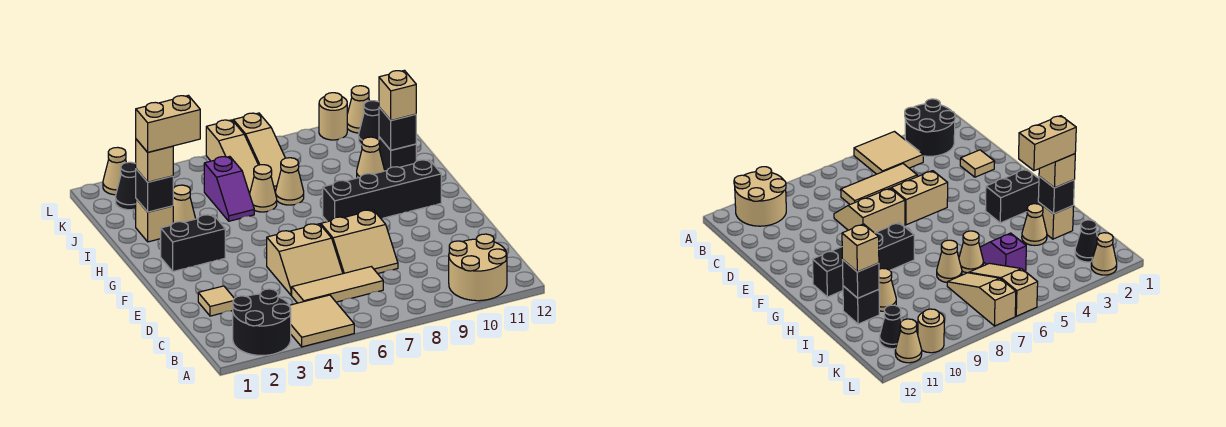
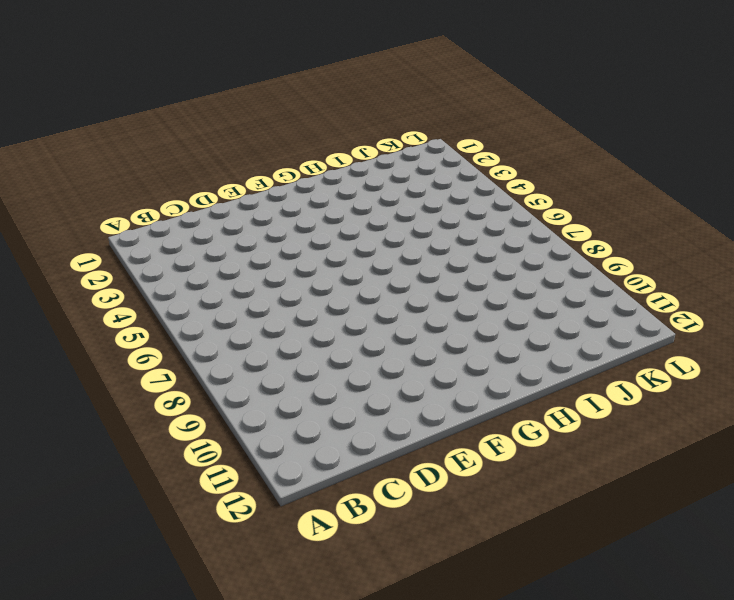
none -> black 2x2 round brick [233,289,291,355]
none -> tan 2x2 tile [290,295,354,347]
none -> tan 2x2 round brick [449,234,507,301]

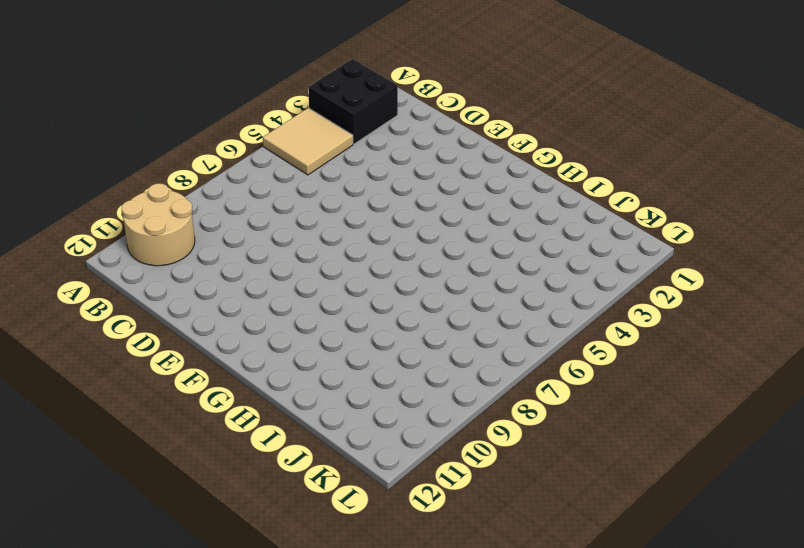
black 2x2 brick [308,59,398,144] -> black 2x2 round brick [233,289,291,355]
none -> tan 1x3 tile [292,267,383,303]
none -> tan 1x1 tile [198,286,234,316]
none -> tan 2x2 slope [267,224,343,296]

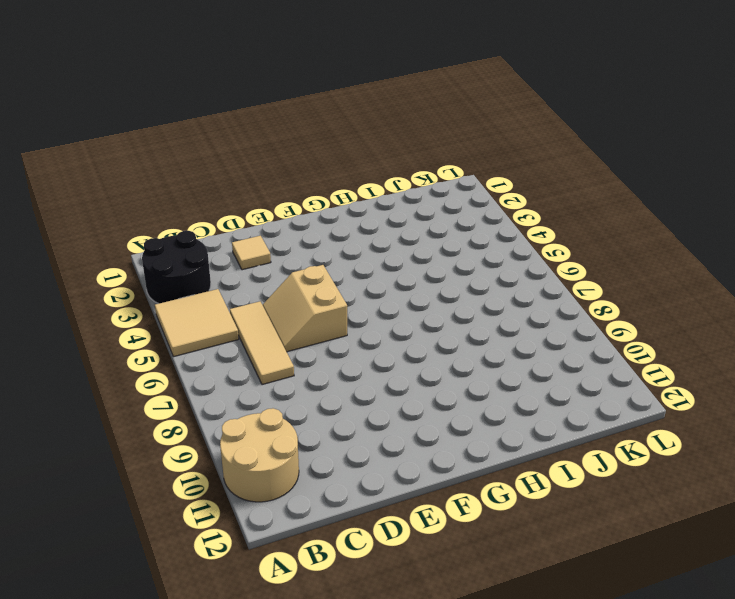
none -> tan 2x2 slope [321,210,398,274]
none -> black 1x2 brick [161,215,225,271]
none -> black 1x4 brick [323,160,441,222]

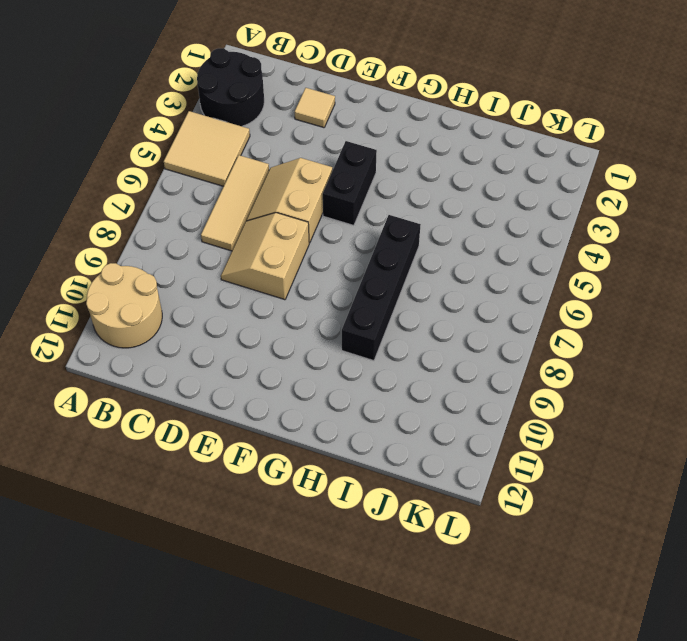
black 1x2 brick [323,141,377,225] -> black 1x2 brick moved to [161,215,225,271]
black 1x4 brick [342,215,421,361] -> black 1x4 brick moved to [323,160,441,222]
none -> tan 1x1 brick [136,199,173,242]
none -> tan 1x1 cone [173,185,196,223]
none -> purple 1x2 slope [204,156,254,221]

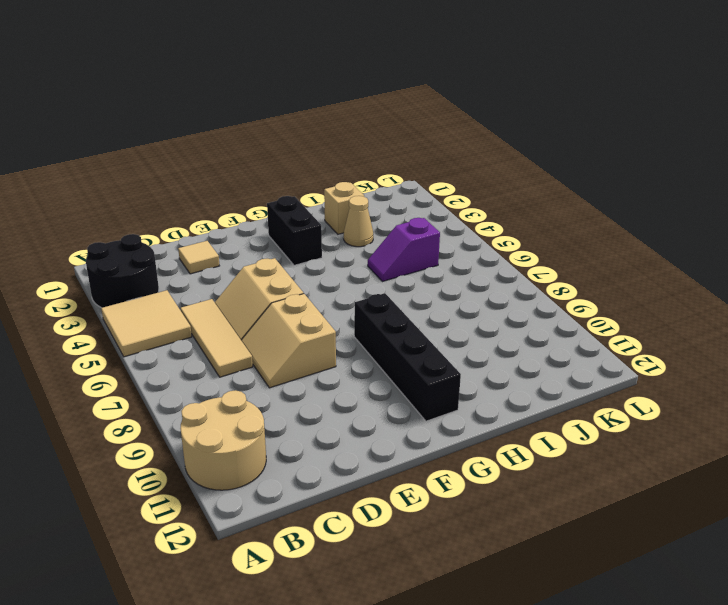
none -> tan 1x1 cone [250,165,277,212]
none -> tan 1x1 cone [276,158,304,205]
none -> tan 1x1 cone [357,137,385,178]

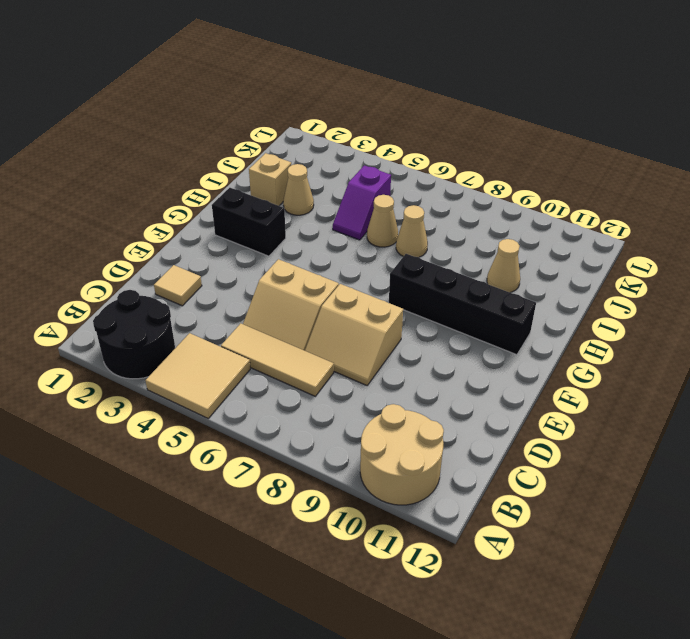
none -> black 1x1 brick [379,137,416,171]
none -> tan 1x3 slope [206,120,258,194]
none -> tan 1x3 slope [233,113,285,192]

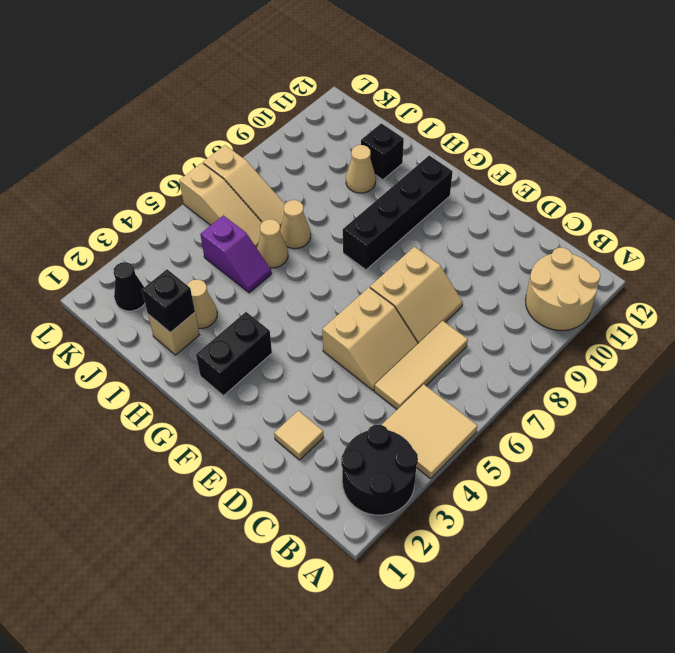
none -> black 1x1 cone [359,101,379,145]
none -> tan 1x1 cone [103,147,126,195]
none -> tan 1x1 round brick [319,93,347,140]

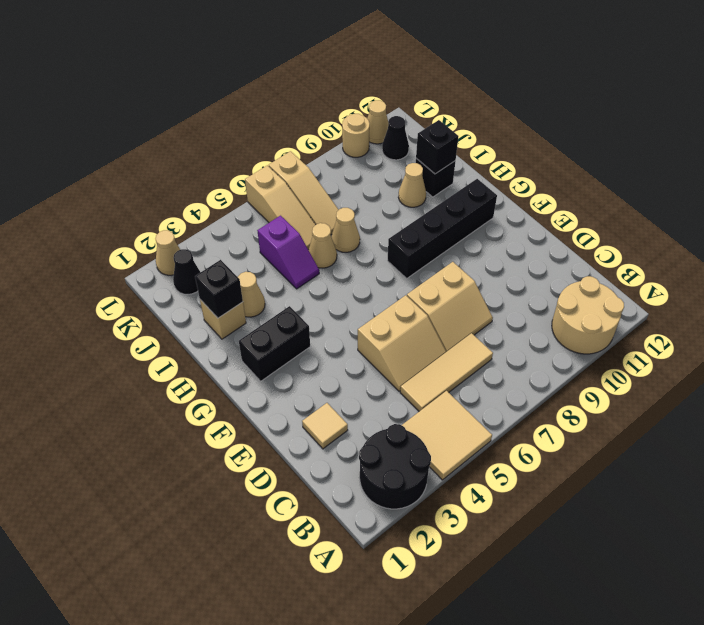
none -> tan 1x1 brick [136,139,173,182]
none -> tan 1x1 brick [379,70,416,120]
none -> tan 1x2 brick [136,95,200,152]

